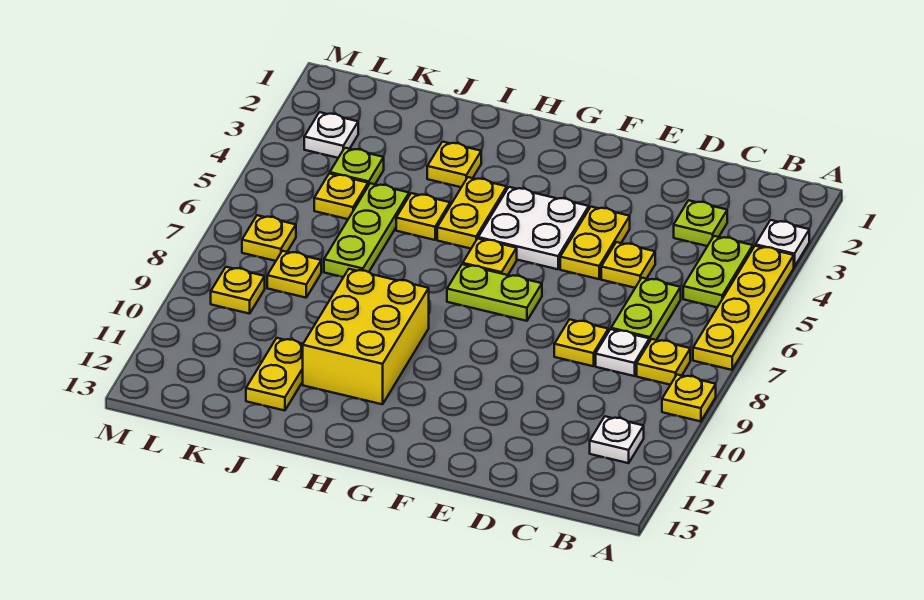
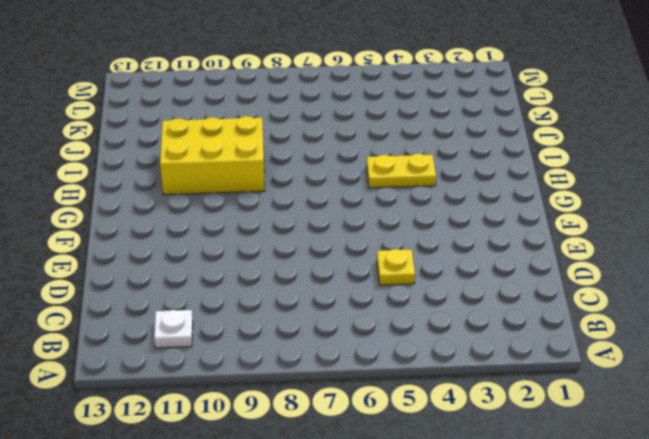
none -> white 1x1 plate [756,220,809,267]
none -> yellow 1x4 plate [693,246,794,370]
none -> yellow 1x1 plate [662,375,716,421]

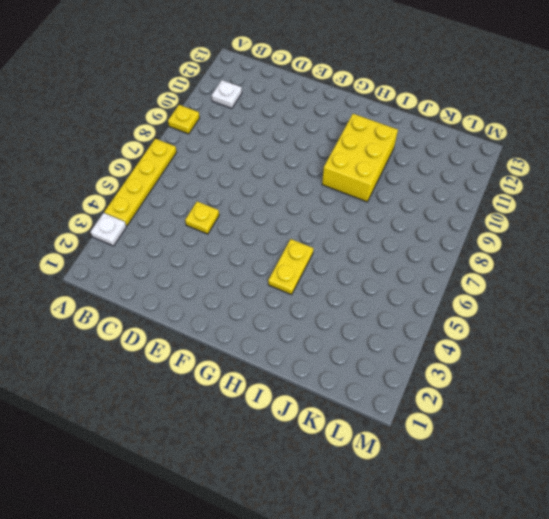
none -> lime 1x2 plate [683,236,753,307]
none -> yellow 1x1 plate [637,339,690,385]
none -> lime 1x1 plate [674,200,727,246]

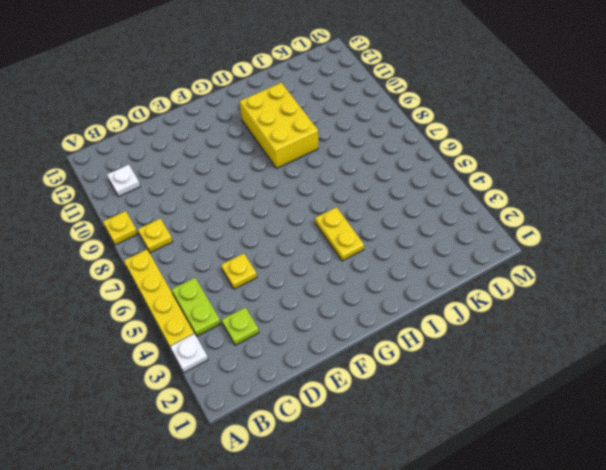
none -> lime 1x2 plate [611,278,681,342]
none -> white 1x1 plate [596,329,649,376]
none -> yellow 1x1 plate [554,319,608,366]

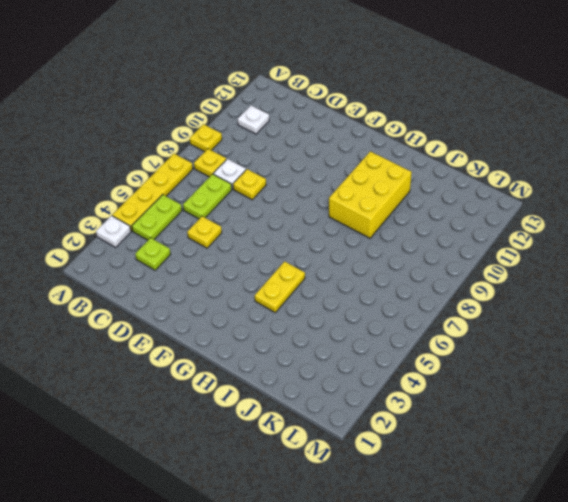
none -> yellow 1x2 plate [560,207,630,279]
none -> white 2x2 plate [478,187,589,269]
none -> lime 1x2 plate [447,264,542,321]

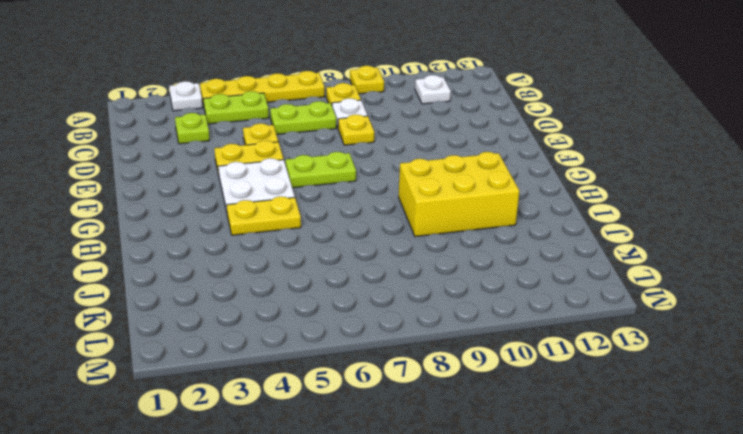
lime 1x2 plate [285,152,356,188] -> lime 1x2 plate turned to [447,264,542,321]
none -> yellow 1x1 plate [463,239,517,275]
none -> yellow 1x1 plate [427,142,481,187]
none -> yellow 1x1 plate [396,193,450,240]

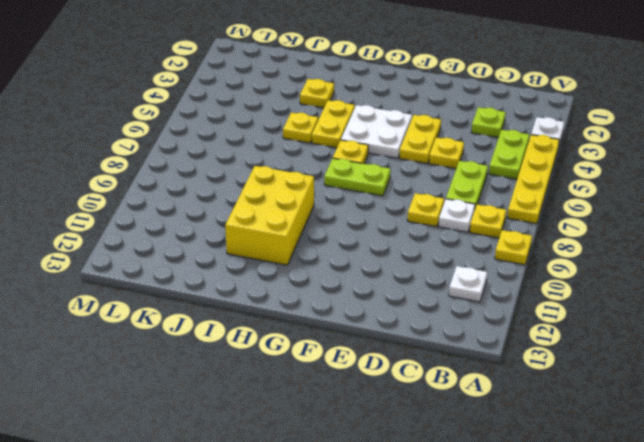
none -> lime 1x3 plate [324,183,409,277]
none -> yellow 1x2 plate [246,338,303,411]
none -> lime 1x1 plate [330,148,384,186]

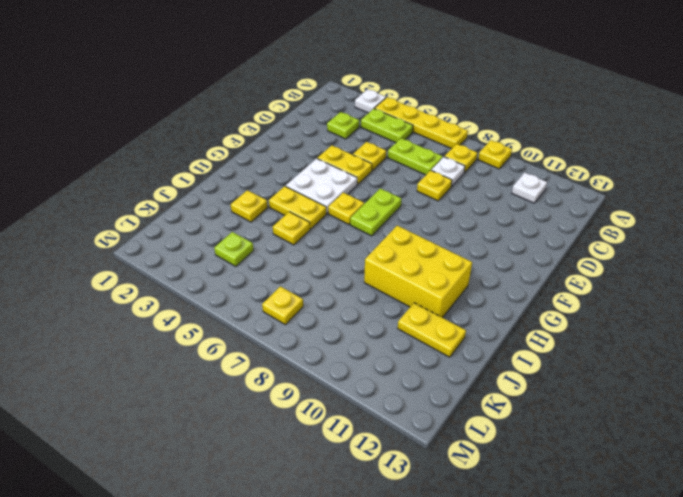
none -> lime 1x3 plate [324,183,409,277]
none -> yellow 1x1 plate [314,173,368,219]
none -> yellow 1x1 plate [267,251,321,298]

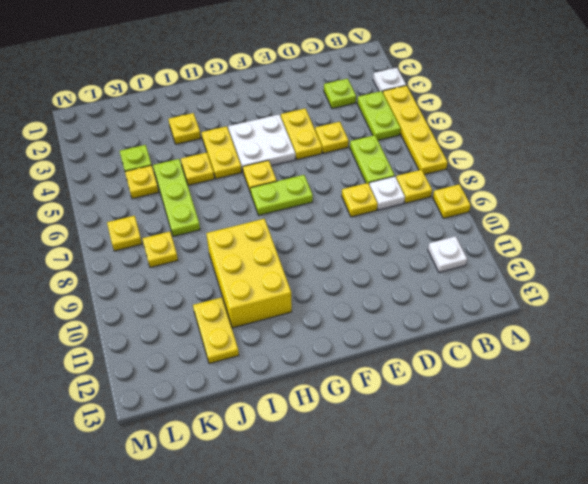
none -> white 1x1 plate [304,112,358,158]
none -> yellow 1x1 plate [211,267,265,314]

